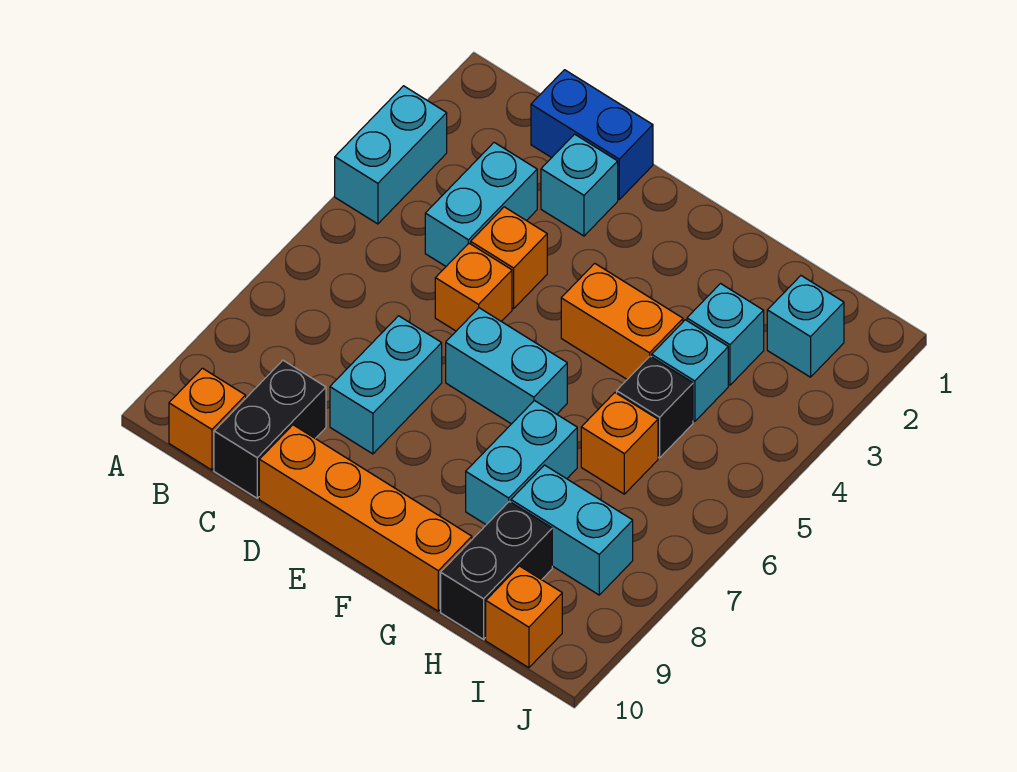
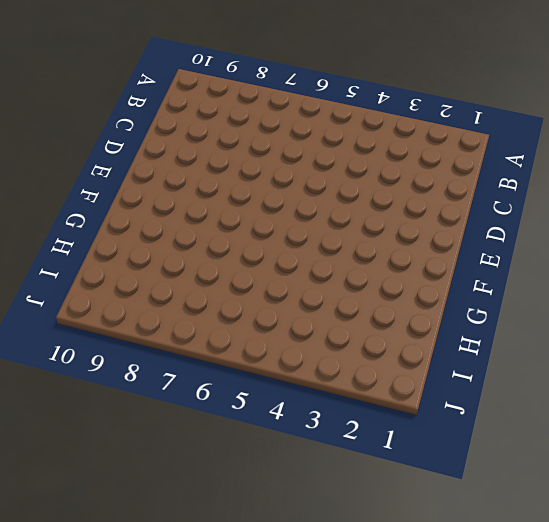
none -> cyan 1x2 brick [335,86,447,224]
none -> orange 1x1 brick [169,368,246,470]
none -> blue 1x2 brick [531,70,653,199]

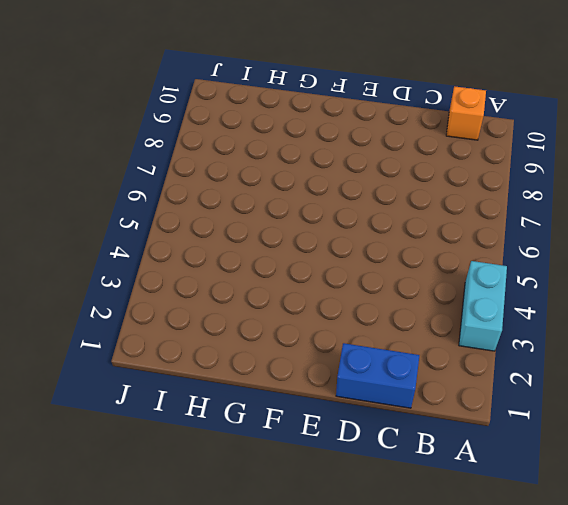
none -> cyan 1x2 brick [425,142,537,266]
none -> black 1x2 brick [214,360,326,498]
none -> cyan 1x1 brick [541,134,618,236]

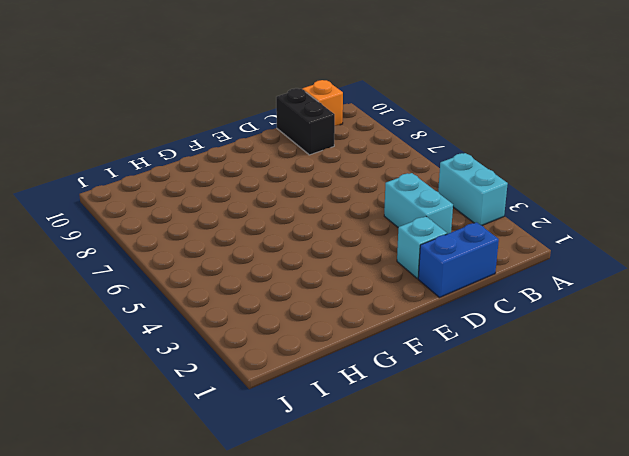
none -> orange 1x1 brick [471,207,547,309]
none -> orange 1x1 brick [435,243,512,331]
none -> cyan 1x2 brick [330,316,442,454]

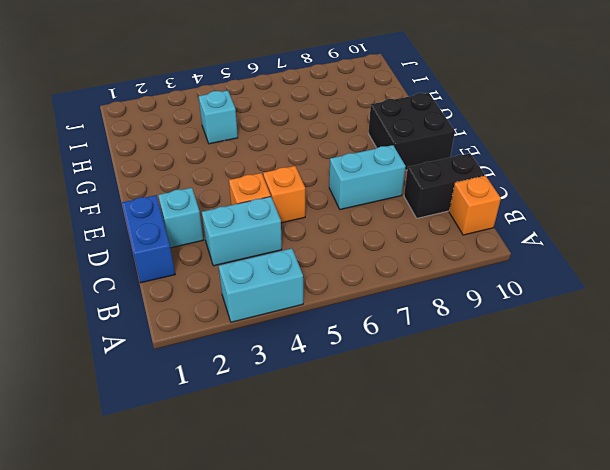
black 2x2 brick [369,93,455,170] -> orange 1x4 brick [259,425,472,611]
none -> cyan 1x2 brick [446,308,567,424]
none -> orange 1x2 brick [561,263,683,379]
none -> cyan 1x2 brick [466,401,577,525]

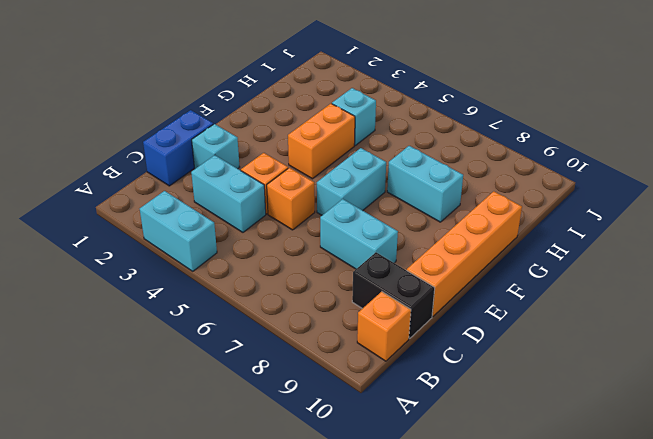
none -> cyan 1x1 brick [687,284,764,385]
none -> black 1x1 brick [617,356,693,458]
none -> orange 1x1 brick [581,393,658,494]

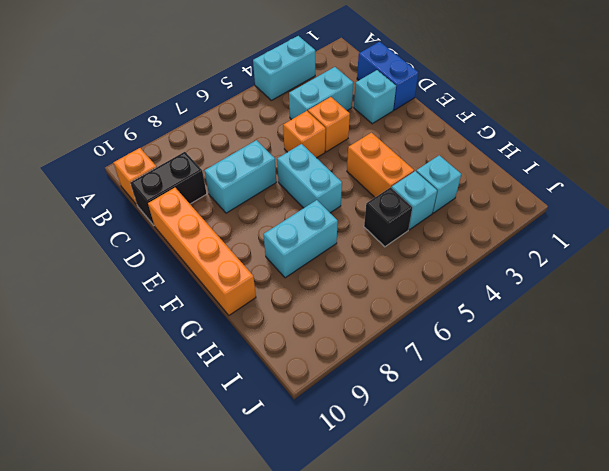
none -> orange 1x1 brick [581,393,658,494]
none -> cyan 1x2 brick [511,465,633,595]
none -> black 1x2 brick [441,501,552,639]

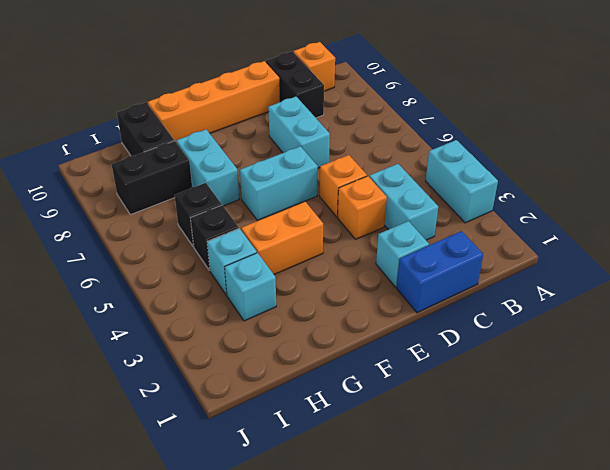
black 1x1 brick [175,183,222,247] -> orange 1x1 brick [581,393,658,494]
black 1x2 brick [112,141,192,215] -> cyan 1x2 brick [511,465,633,595]
none -> cyan 1x1 brick [767,276,844,377]
none -> orange 1x1 brick [486,566,562,668]

